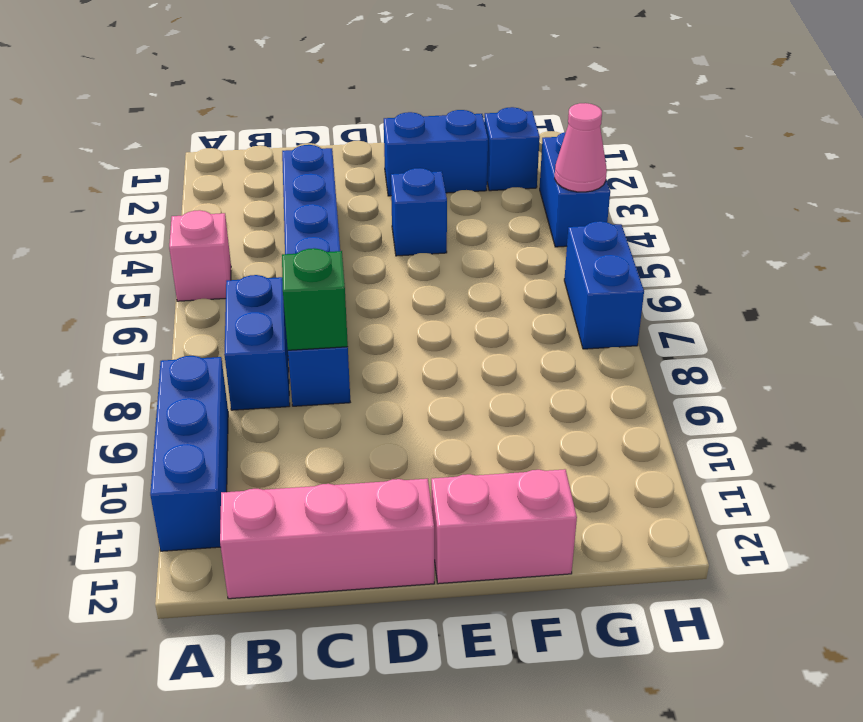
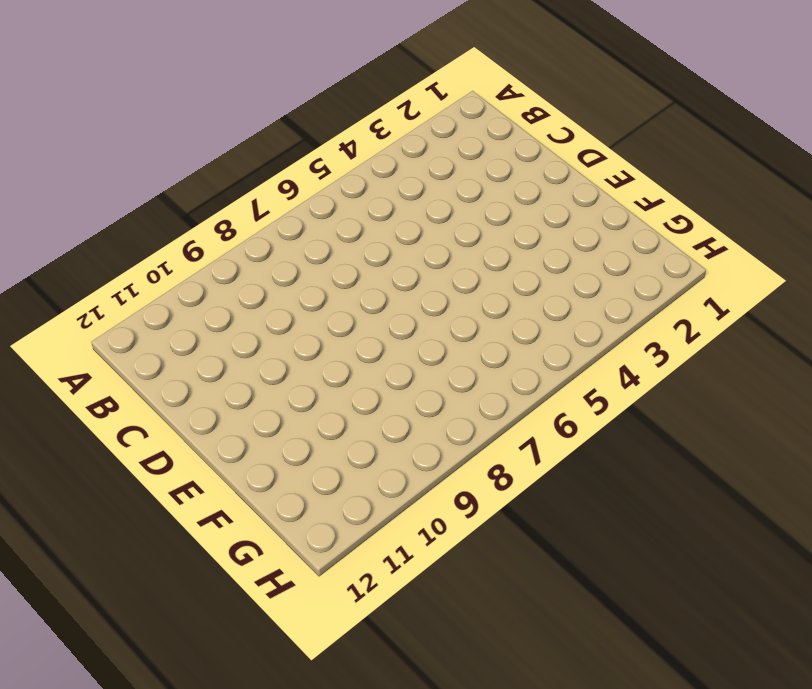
none -> pink 1x1 brick [169,210,231,301]
none -> blue 1x3 brick [150,356,228,551]
none -> blue 1x2 brick [224,275,290,410]

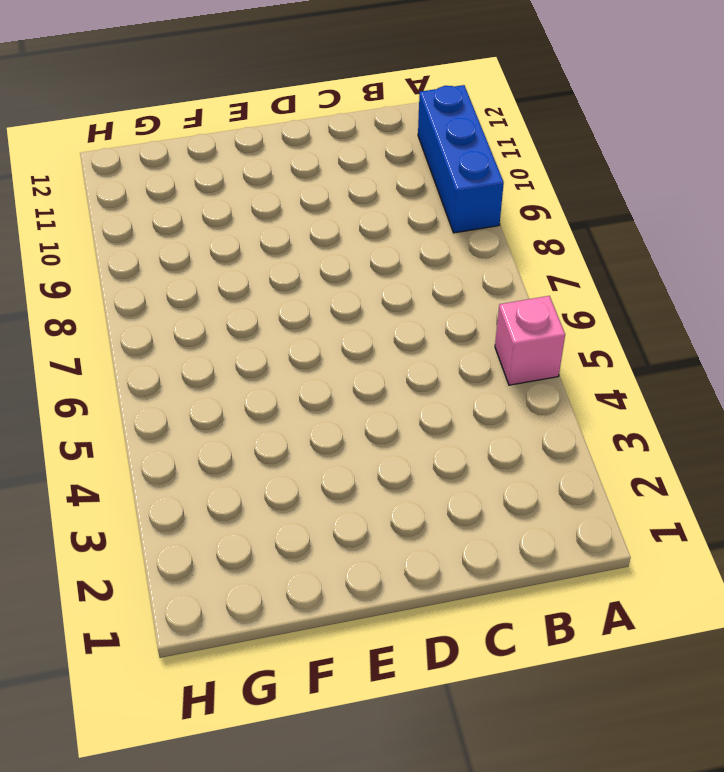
none -> blue 1x2 brick [224,275,290,410]
none -> pink 1x3 brick [220,479,434,599]
none -> blue 1x6 brick [282,145,350,406]

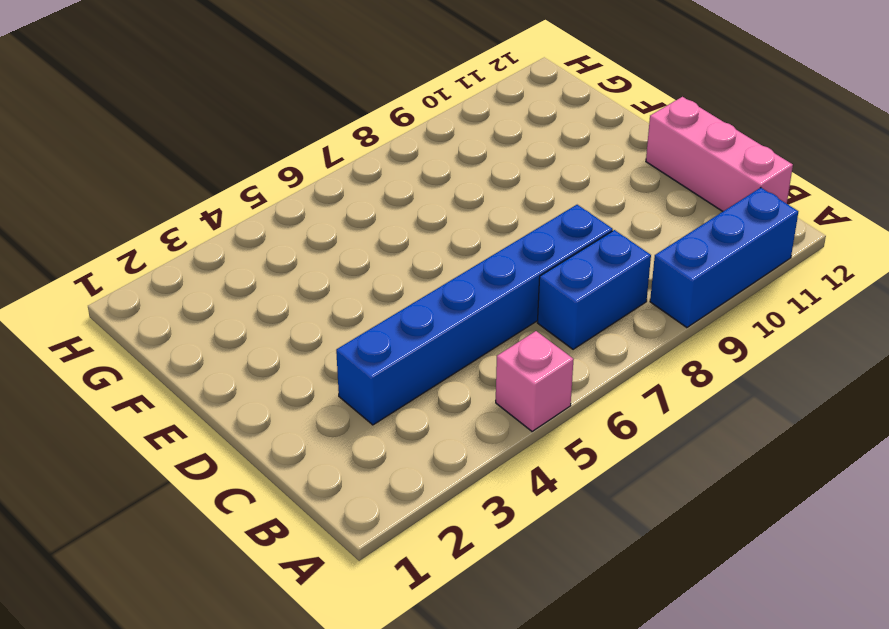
none -> blue 1x2 brick [384,110,488,196]
none -> blue 1x1 brick [391,168,447,256]
none -> pink 1x2 brick [431,469,577,584]

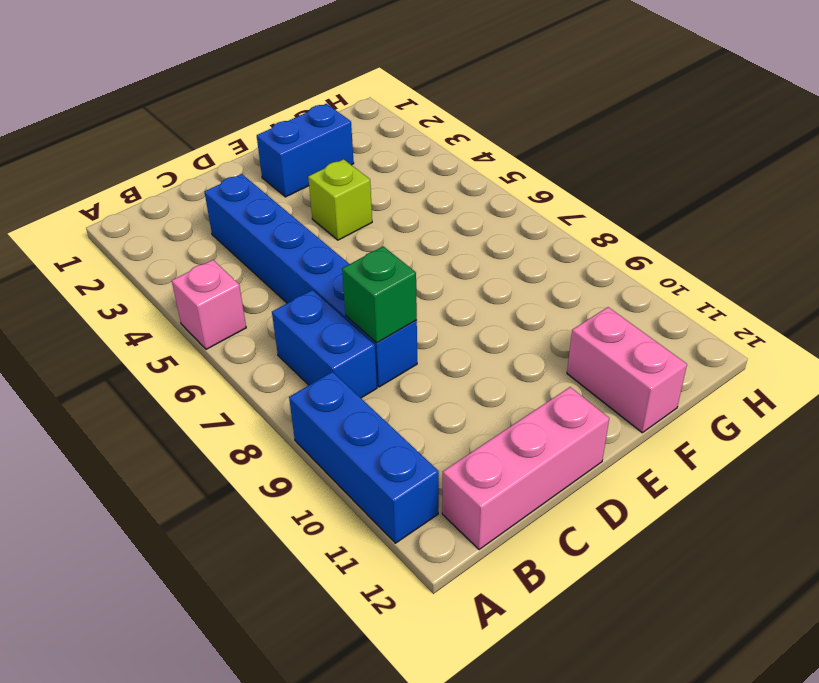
lime 1x1 brick [308,159,372,240] -> blue 1x1 brick [391,168,447,256]
pink 1x2 brick [567,307,687,433] -> pink 1x2 brick turned to [431,469,577,584]
none -> blue 1x1 brick [484,107,540,191]
none -> blue 1x2 brick [540,132,610,247]
none -> blue 1x2 brick [564,221,644,349]

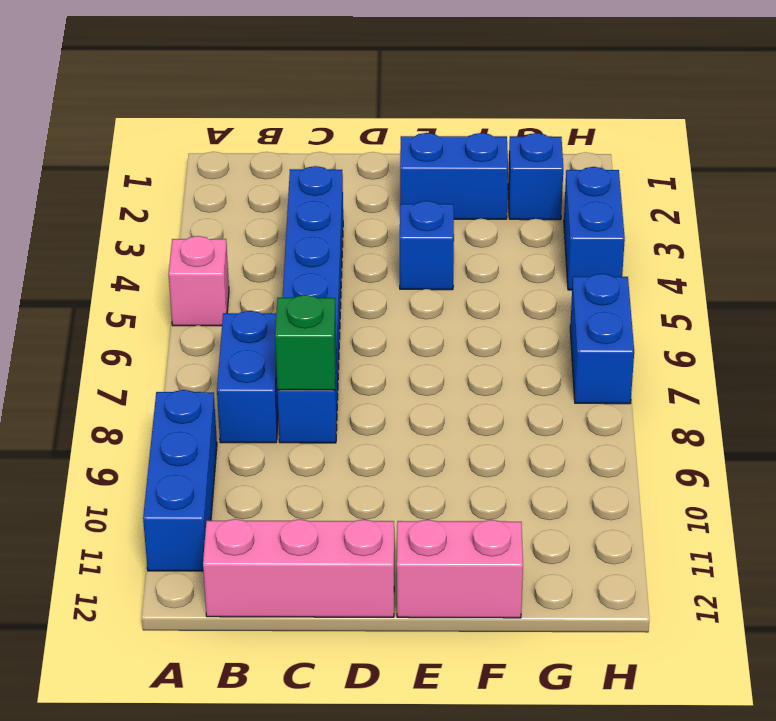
none -> pink 1x1 cone [555,103,607,192]

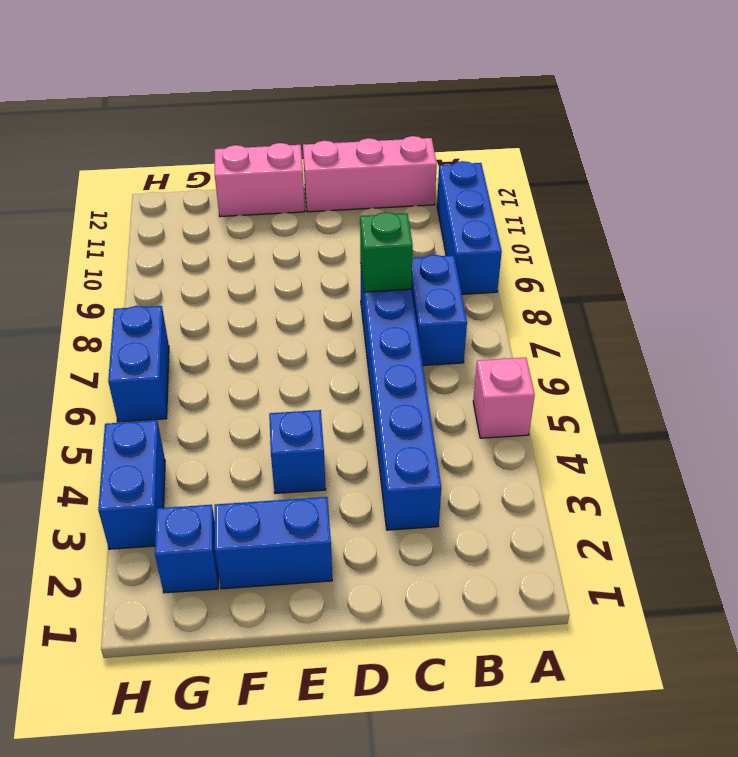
none -> pink 1x1 cone [555,103,607,192]

